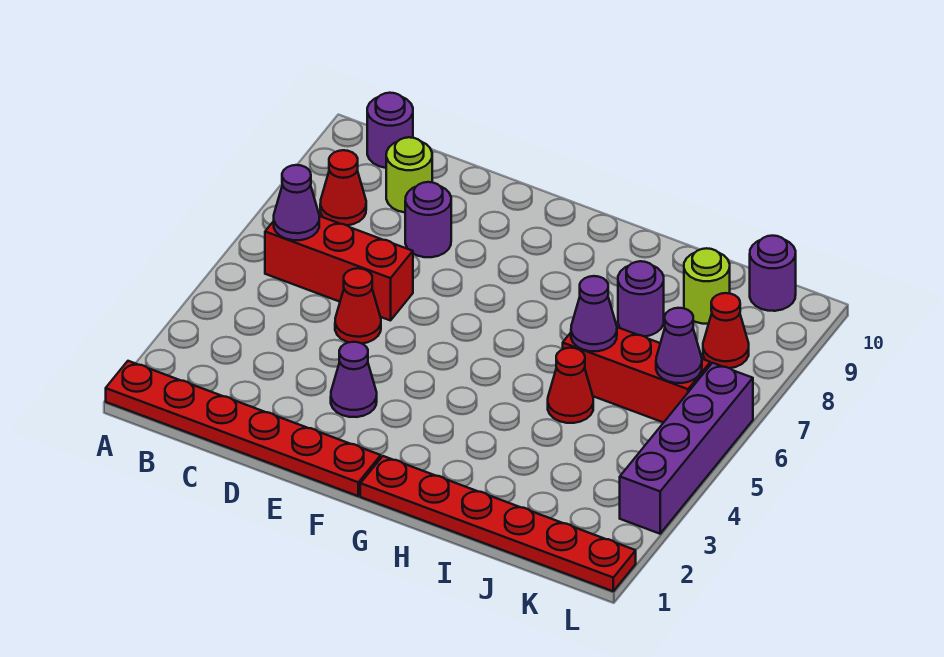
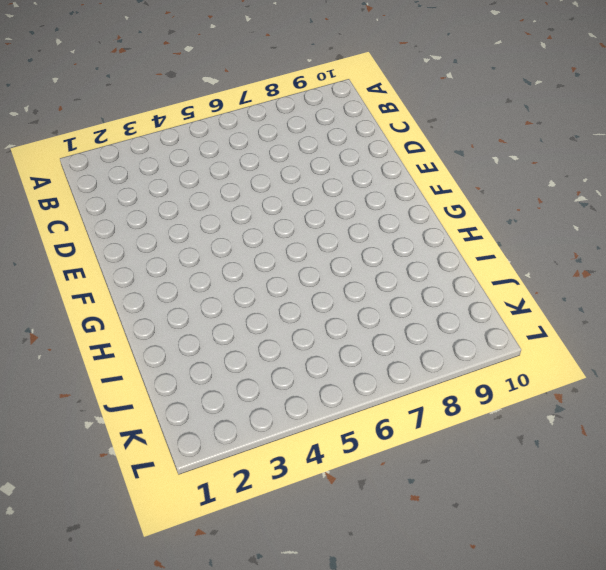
none -> red 1x6 plate [106,361,381,496]
none -> red 1x3 brick [265,216,413,321]
none -> red 1x1 cone [320,150,366,225]

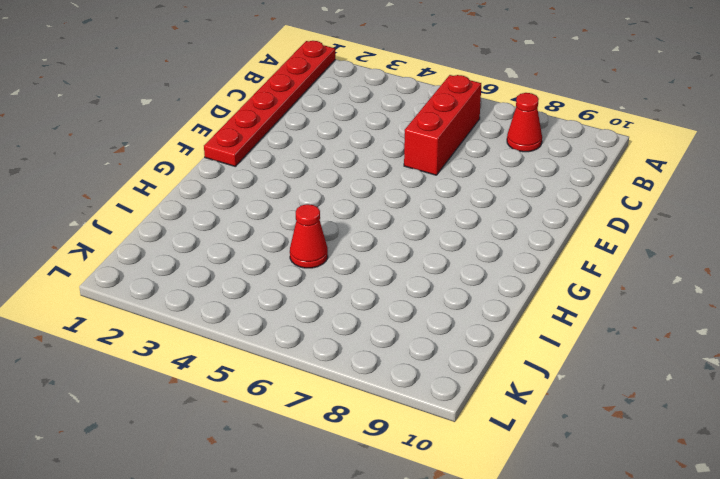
none -> purple 1x1 round brick [367,93,413,168]
none -> lime 1x1 round brick [386,137,432,212]
none -> red 1x1 cone [335,268,381,343]

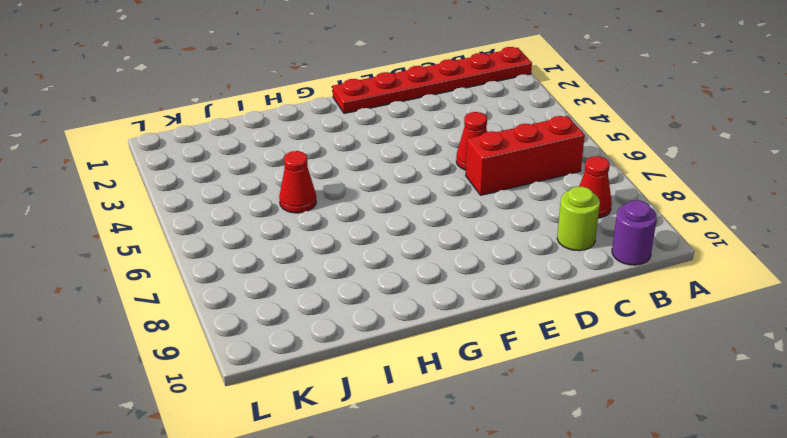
none -> purple 1x1 round brick [405,182,451,257]
none -> purple 1x1 cone [331,342,377,417]
none -> red 1x6 plate [360,456,636,591]

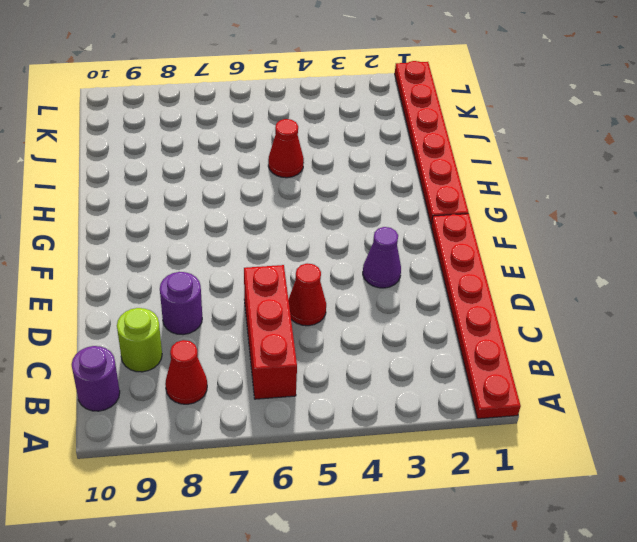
none -> red 1x3 brick [563,327,710,423]
none -> purple 1x1 round brick [618,261,664,337]
none -> lime 1x1 round brick [684,248,730,324]

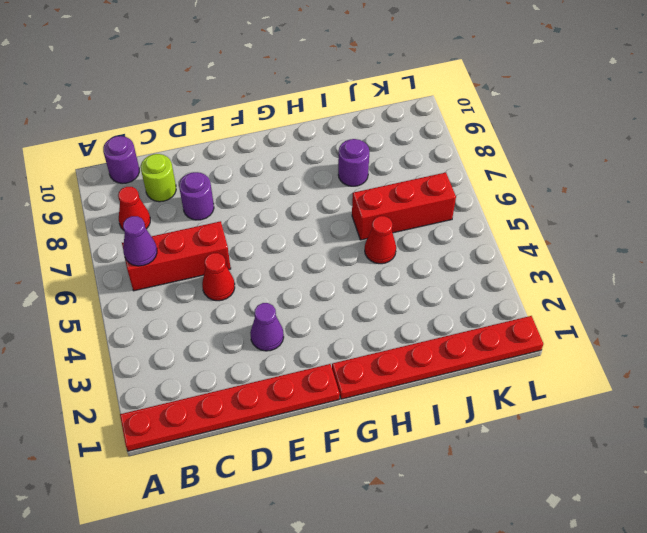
none -> lime 1x1 round brick [684,248,730,324]
none -> red 1x1 cone [703,293,749,368]
none -> purple 1x1 round brick [750,236,796,311]

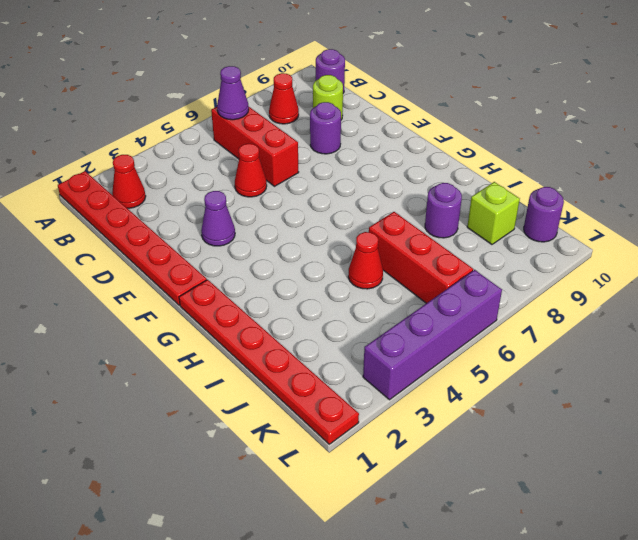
red 1x1 cone [112,155,146,208] -> red 1x1 cone moved to [703,293,749,368]
lime 1x1 brick [467,182,520,244] -> lime 1x1 round brick [684,248,730,324]
none -> purple 1x1 cone [571,276,617,351]
none -> purple 1x1 cone [656,308,702,383]

